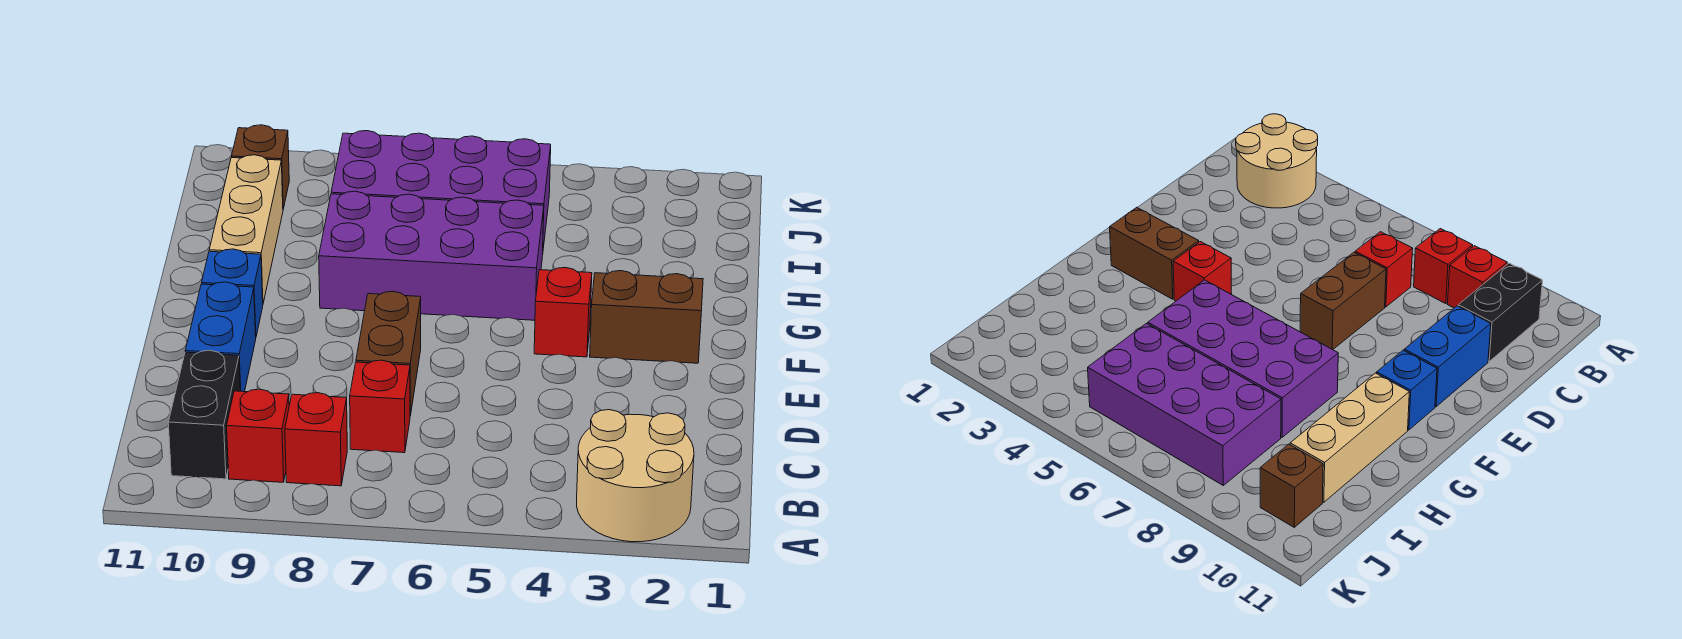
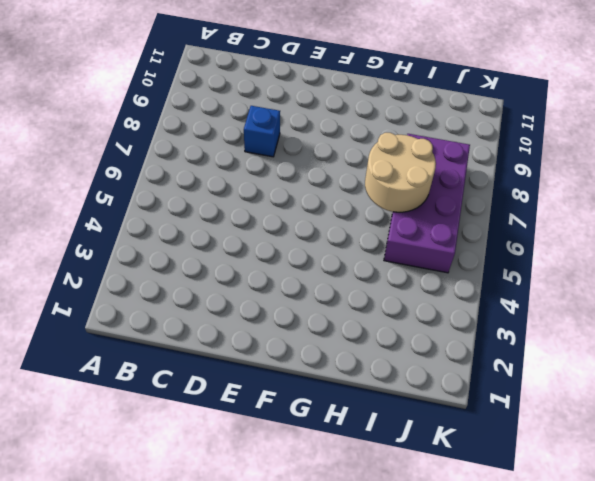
blue 1x1 brick [244,106,280,157] -> blue 1x1 brick moved to [202,249,263,336]
tan 2x2 round brick [365,133,436,212] -> tan 2x2 round brick moved to [577,410,694,542]
none -> red 1x1 brick [285,393,347,486]
none -> red 1x1 brick [227,389,289,482]
none -> black 1x2 brick [168,350,240,479]

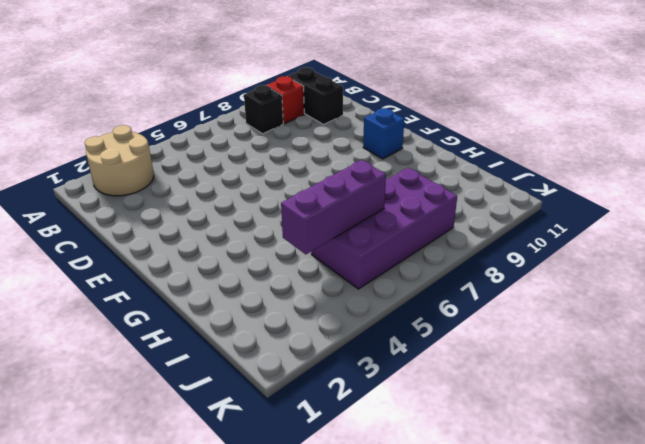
black 1x1 brick [244,85,283,134] -> red 1x1 brick [285,393,347,486]
purple 1x3 brick [281,160,386,254] -> none
none -> red 1x1 brick [350,360,410,453]
none -> brown 1x2 brick [356,291,421,416]
none -> blue 1x2 brick [185,282,256,392]

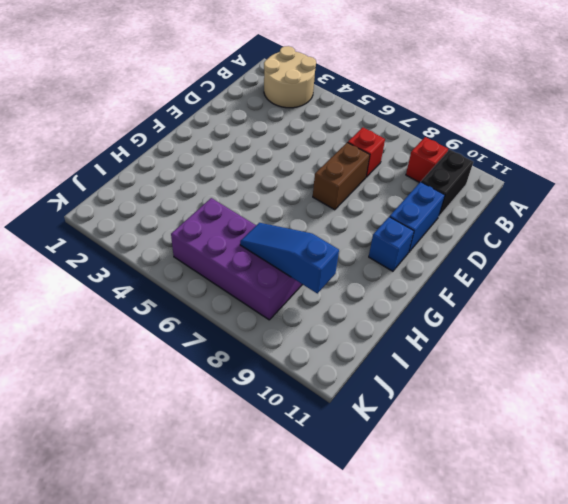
blue 1x3 slope [240,223,339,293] -> none
none -> red 1x1 brick [285,393,347,486]
none -> brown 1x2 brick [590,271,703,363]
none -> red 1x1 brick [534,268,592,357]

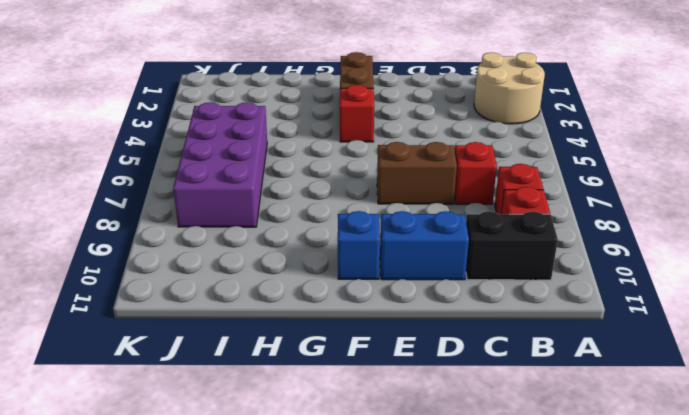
none -> purple 2x4 brick [319,191,544,320]
none -> tan 1x3 brick [209,155,283,303]
none -> brown 1x1 brick [232,125,289,209]

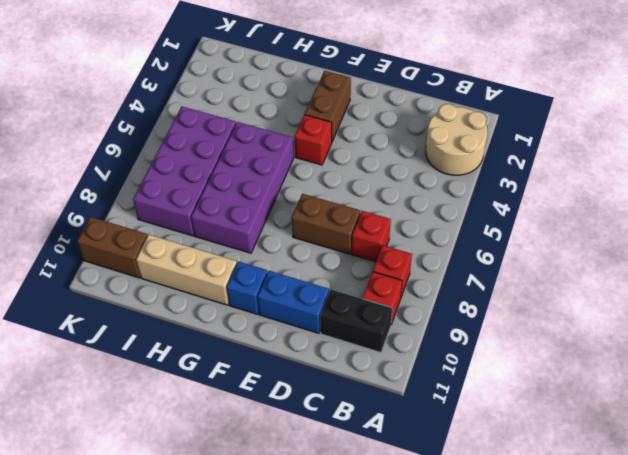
brown 1x2 brick [77,217,147,278] -> brown 1x1 brick [232,125,289,209]

